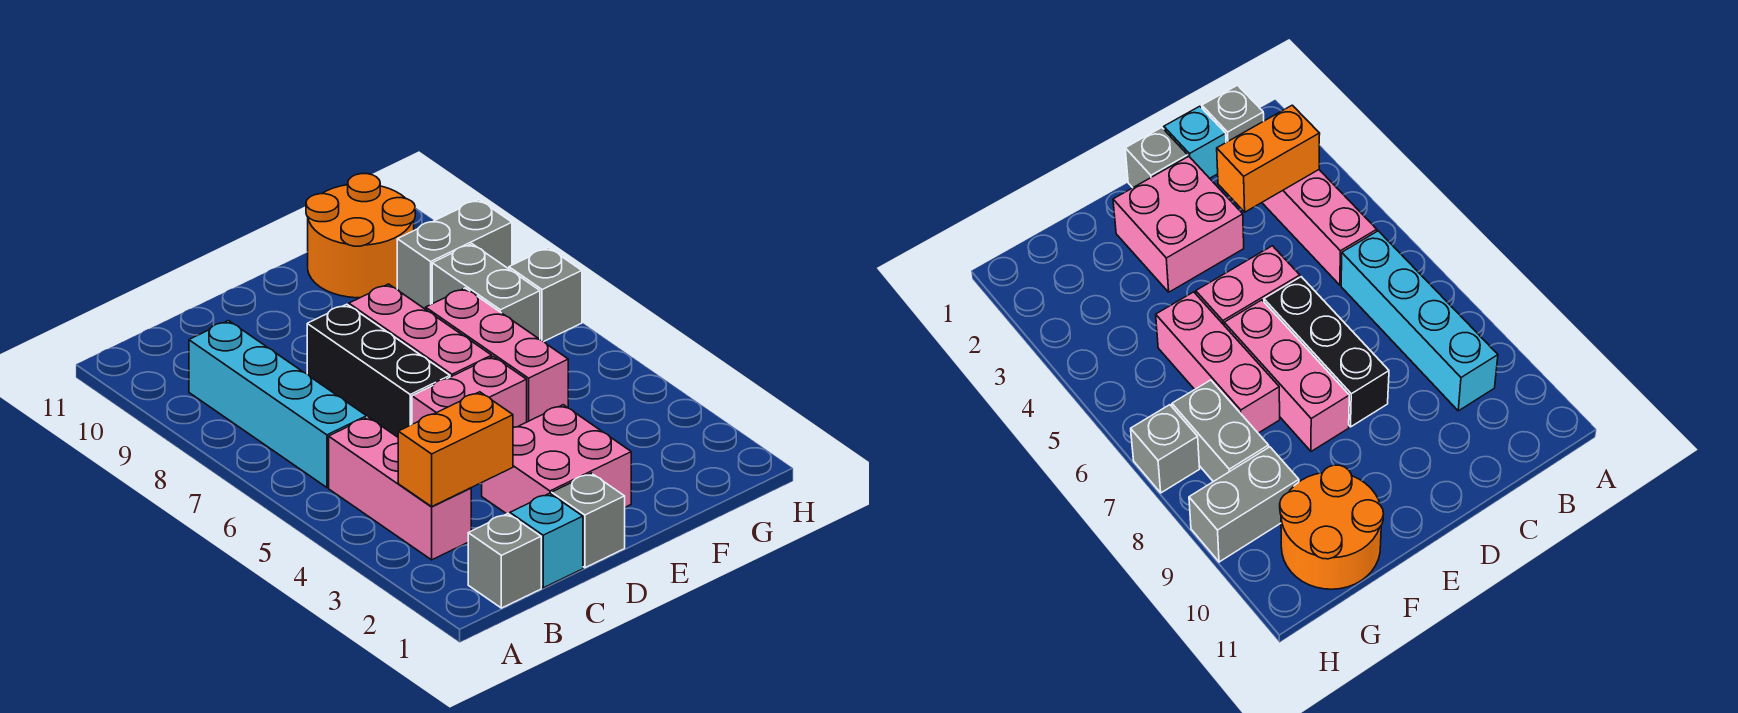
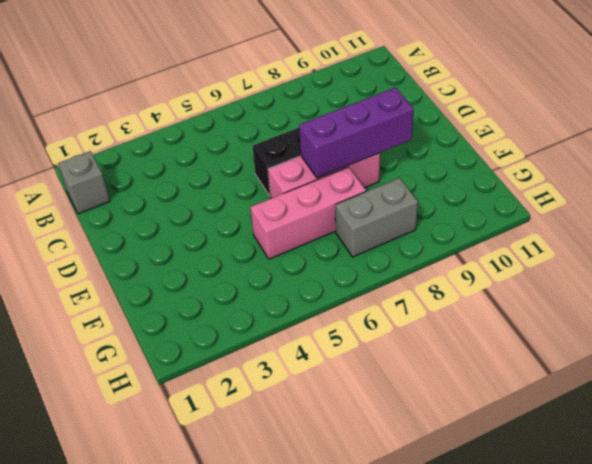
purple 1x3 brick [299,87,414,178] -> none
none -> pink 1x3 brick [329,417,471,560]
none -> cyan 1x4 brick [189,321,367,487]
none -> cyan 1x1 brick [510,493,583,588]

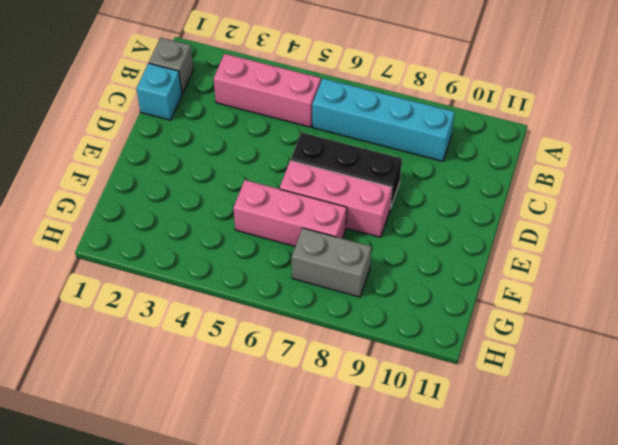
none -> grey 1x1 brick [552,473,625,568]
none -> pink 2x2 brick [482,405,631,514]
none -> pink 1x2 brick [412,356,527,428]

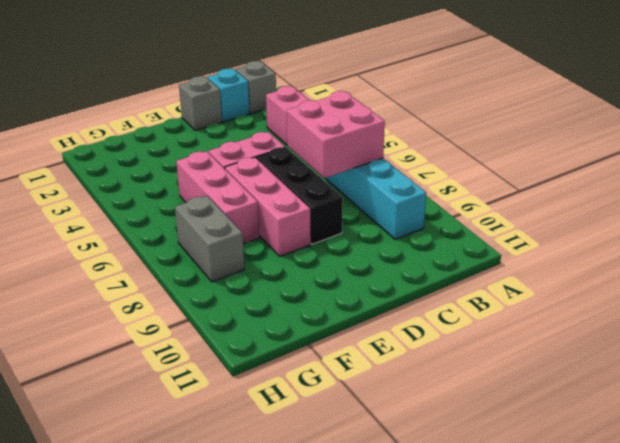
pink 2x2 brick [287,91,385,178] -> pink 2x2 brick moved to [482,405,631,514]
none -> orange 2x2 round brick [306,174,415,298]
none -> grey 1x2 brick [397,199,512,309]
none -> grey 1x1 brick [509,248,582,341]

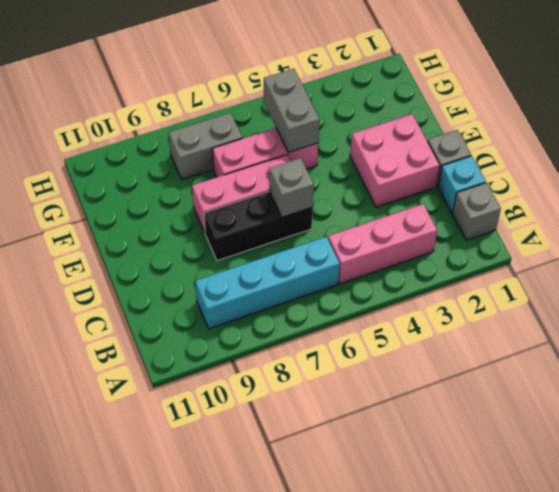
grey 1x1 brick [269,158,314,217] -> grey 1x1 brick moved to [509,248,582,341]
grey 1x2 brick [264,69,320,152] -> grey 1x2 brick moved to [397,199,512,309]
none -> pink 1x2 brick [412,356,527,428]
none -> orange 2x2 round brick [306,174,415,298]
none -> orange 1x2 brick [398,392,513,506]

